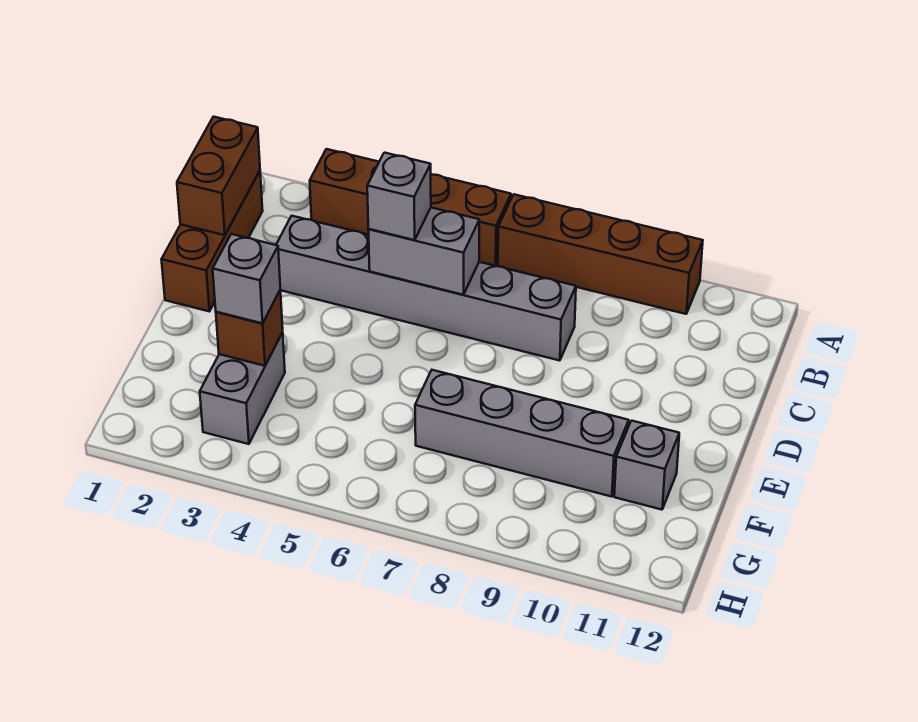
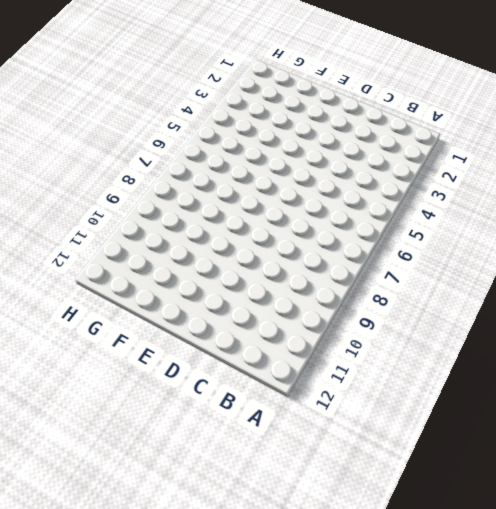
none -> brown 1x4 brick [310,149,511,266]
none -> brown 1x4 brick [498,194,703,314]
none -> brown 1x3 brick [161,171,263,311]

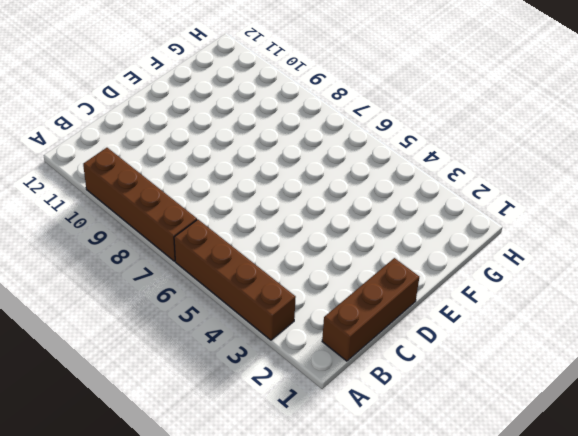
none -> grey 1x6 brick [276,216,576,361]
none -> grey 1x2 brick [200,333,285,444]
none -> grey 1x4 brick [415,370,629,497]

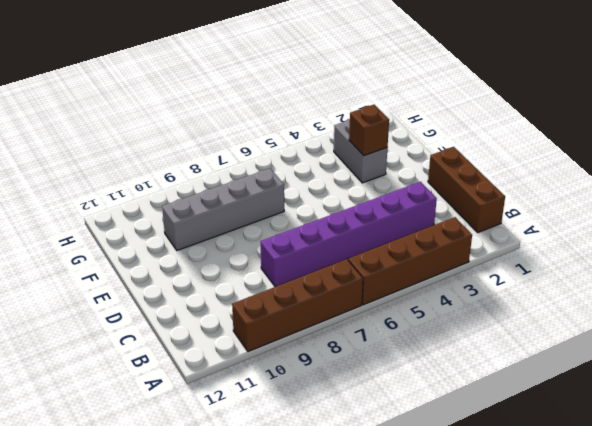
purple 1x6 brick [261,182,437,287] -> grey 1x6 brick [276,216,576,361]
none -> grey 1x1 brick [614,421,679,510]
none -> brown 1x2 brick [177,117,260,235]
none -> grey 1x2 brick [368,208,479,295]

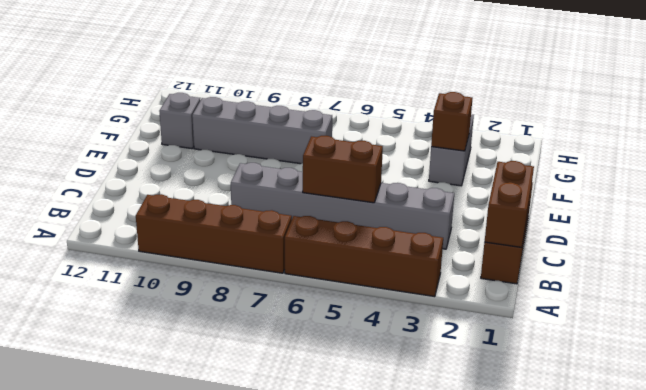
brown 1x2 brick [303,136,383,203] -> grey 1x2 brick [368,208,479,295]
none -> grey 1x1 brick [367,153,431,240]
none -> grey 1x1 brick [213,234,280,323]

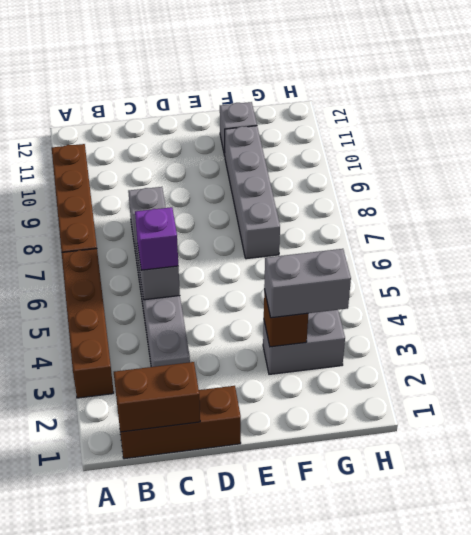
purple 1x1 brick [135,207,178,270] -> grey 1x1 brick [367,153,431,240]
grey 1x2 brick [264,249,351,318] -> grey 1x1 brick [213,234,280,323]

